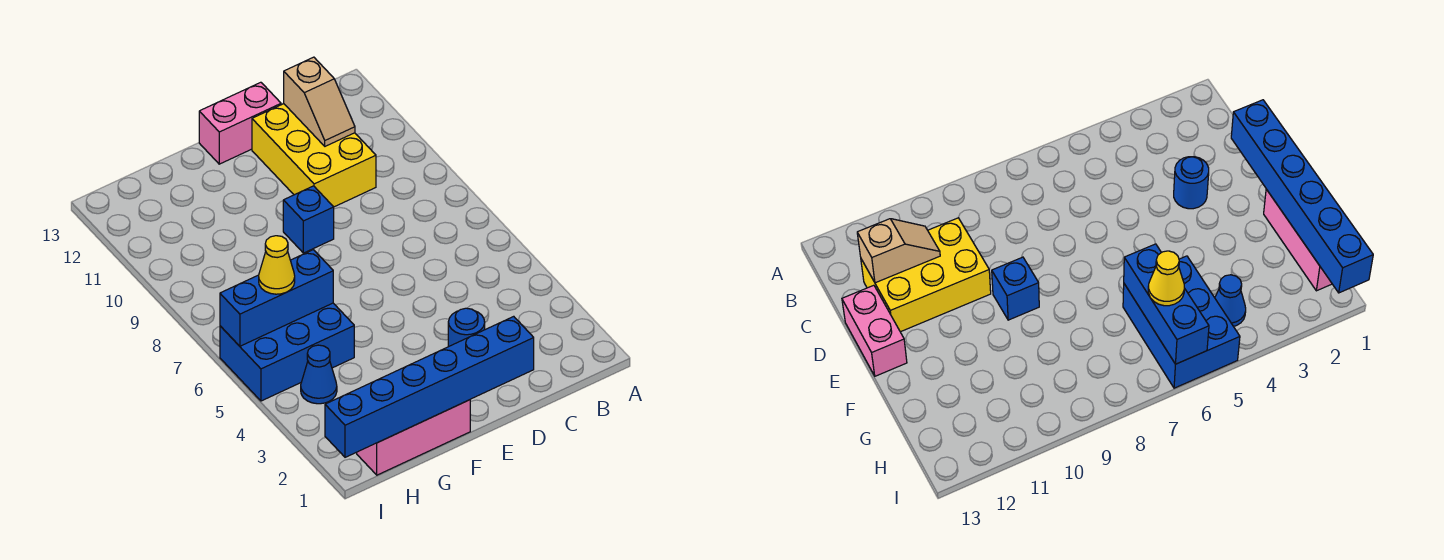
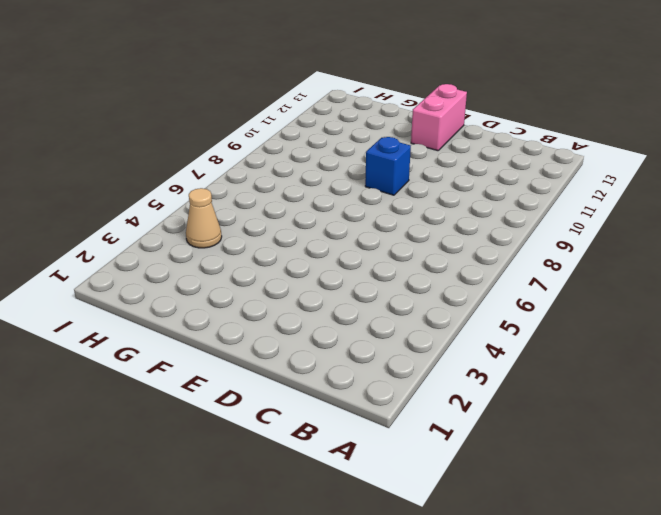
pink 1x2 brick [411,84,467,151] -> pink 1x2 brick turned to [199,82,281,164]
tan 1x1 cone [186,188,222,248] -> blue 1x1 cone [301,345,337,404]
none -> yellow 2x3 brick [252,104,376,207]
none -> blue 1x1 round brick [448,308,485,347]

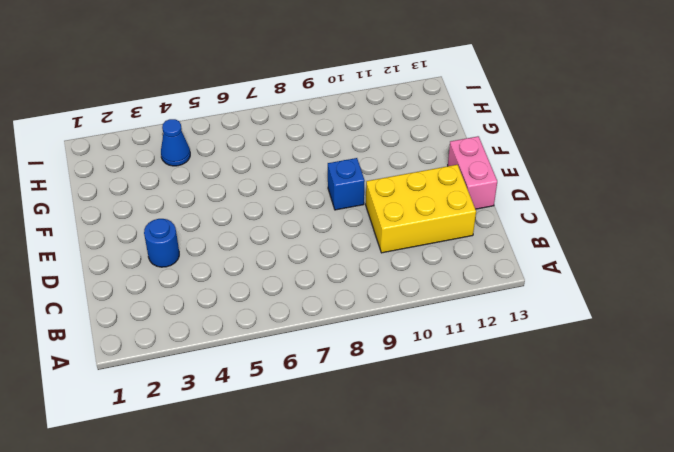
none -> pink 1x3 brick [357,400,470,475]
none -> blue 2x3 brick [220,303,354,401]

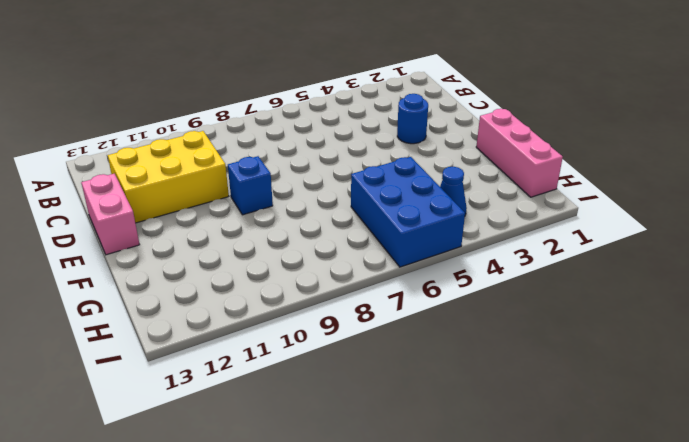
none -> tan 1x2 slope [284,57,355,146]
none -> blue 1x6 brick [325,316,534,457]

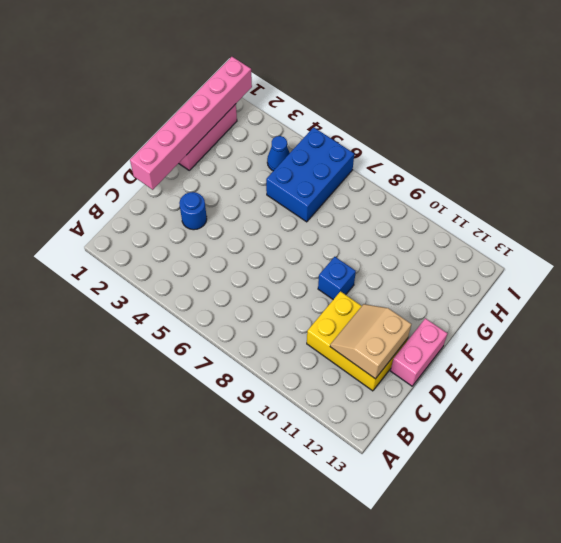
tan 2x2 slope [330,304,411,379] -> tan 1x2 slope [284,57,355,146]
pink 1x6 brick [130,57,252,190] -> blue 1x6 brick [325,316,534,457]
none -> blue 1x3 brick [220,250,333,346]
none -> yellow 1x1 cone [259,236,295,294]

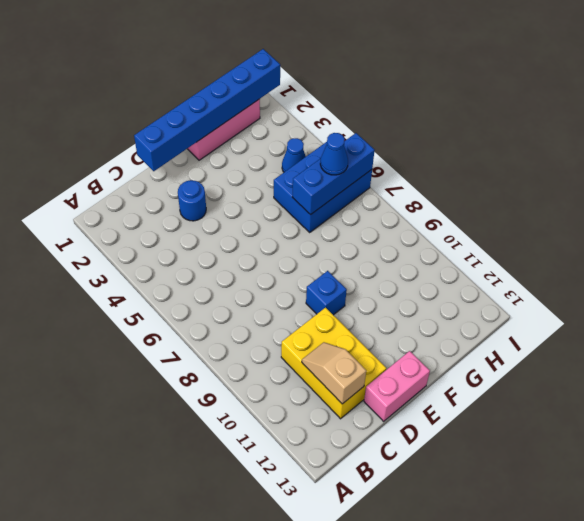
blue 1x1 cone [320,133,348,175] -> yellow 1x1 cone [259,236,295,294]

